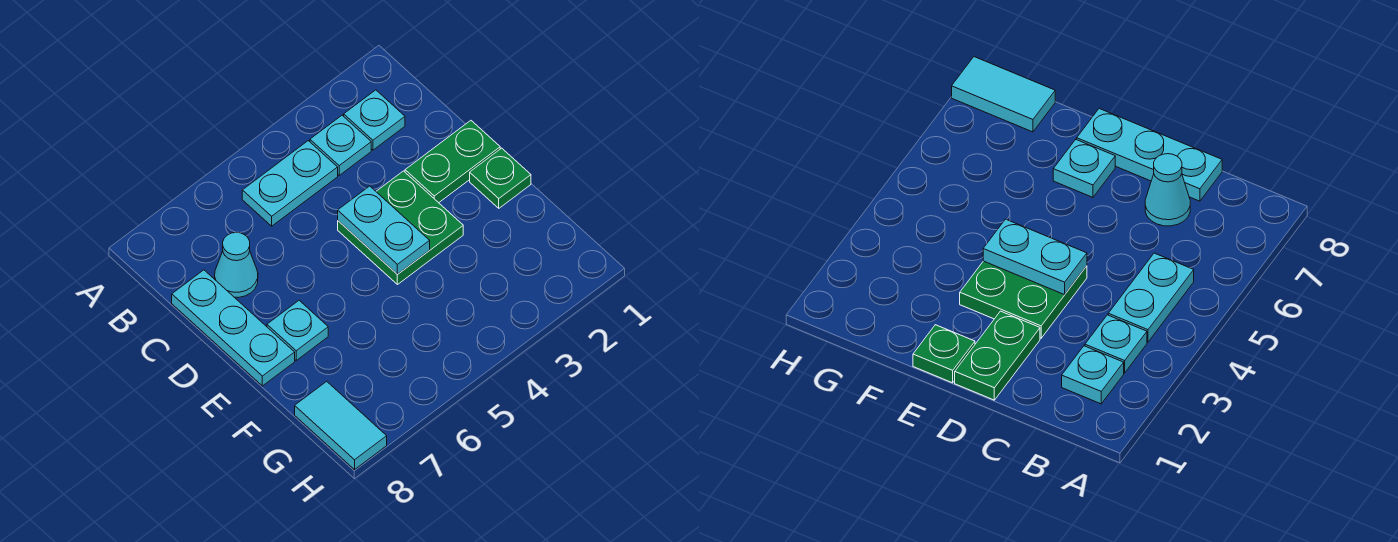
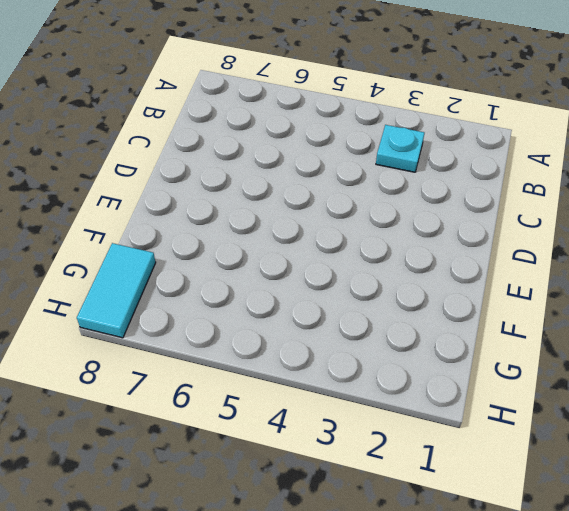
none -> cyan 1x1 plate [344,90,405,150]
none -> cyan 1x2 plate [242,141,338,226]

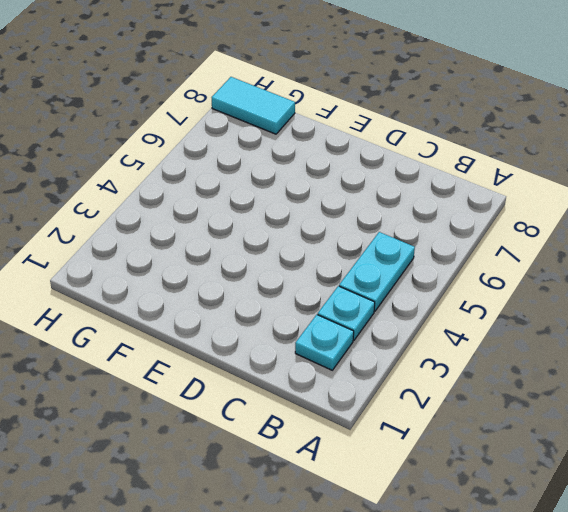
none -> cyan 1x1 cone [215,232,258,298]
none -> cyan 1x3 plate [172,270,295,386]

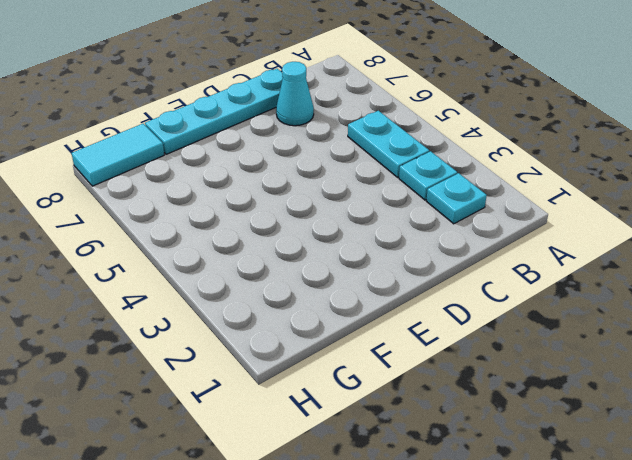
cyan 1x4 plate [145,69,283,154] -> cyan 1x3 plate [172,270,295,386]
none -> green 1x2 plate [405,121,500,203]
none -> green 2x2 plate [338,171,463,285]

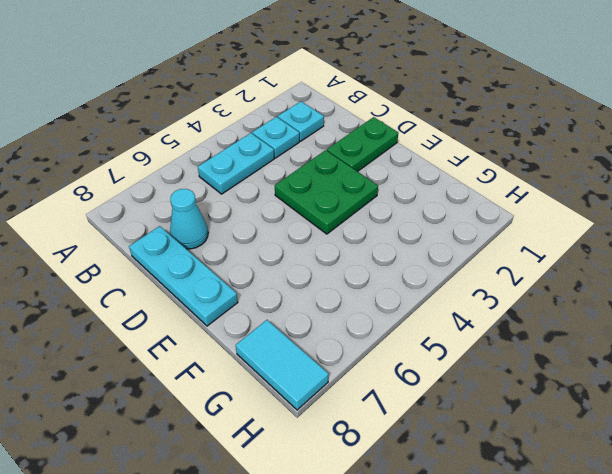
none -> green 1x1 plate [470,148,531,208]
none -> cyan 1x1 plate [267,300,328,360]

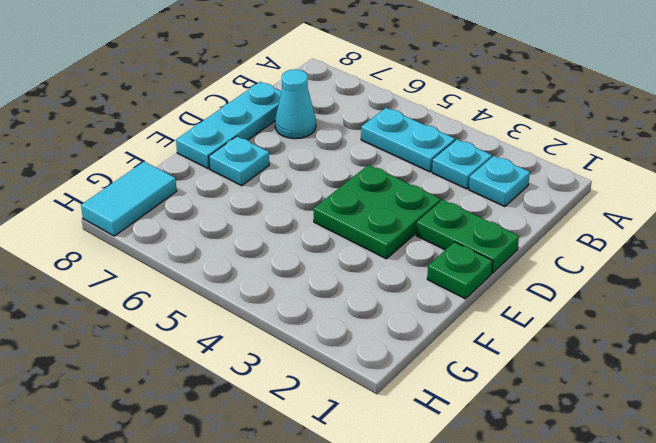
none -> cyan 1x2 plate [338,186,430,274]

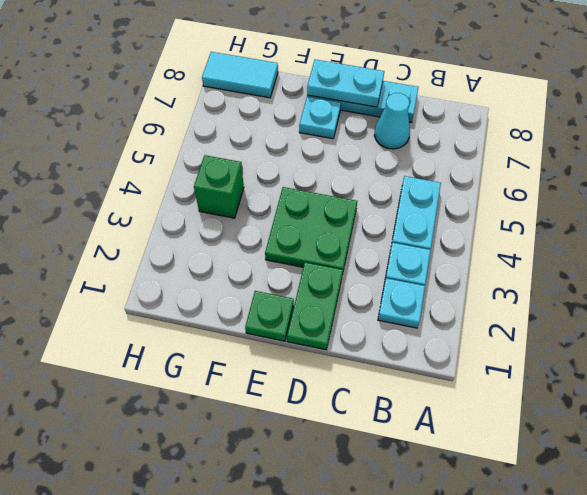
cyan 1x2 plate [307,60,384,107] -> cyan 1x2 plate moved to [338,186,430,274]
green 1x1 brick [194,155,244,218] -> none

